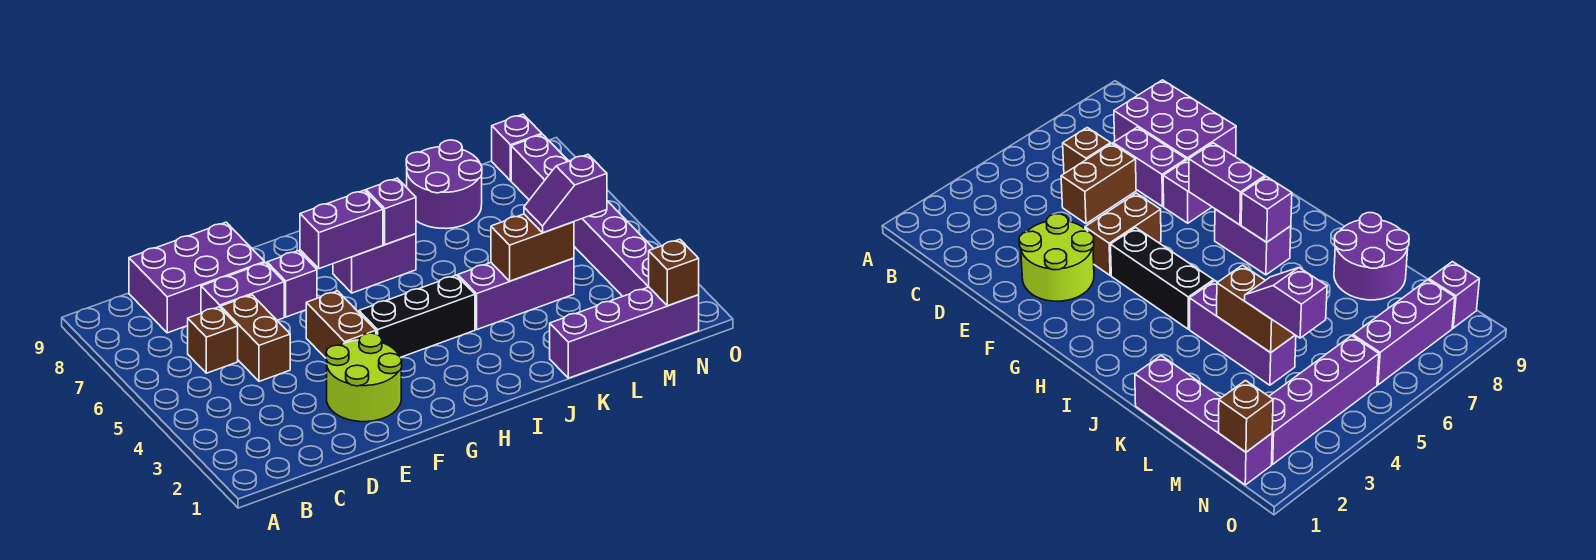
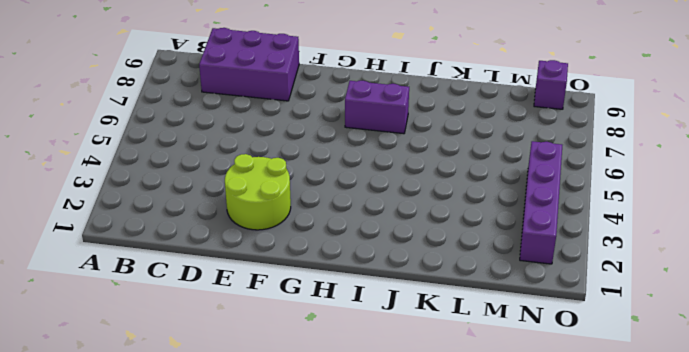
none -> brown 1x1 brick [188,307,238,373]
none -> brown 1x2 brick [221,295,290,381]
none -> purple 1x2 brick [201,263,284,320]

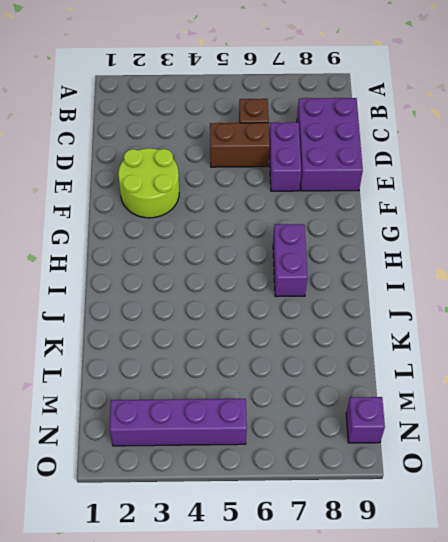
none -> brown 1x2 brick [306,291,376,358]
none -> purple 1x1 brick [267,251,317,317]
none -> black 1x3 brick [359,275,475,357]

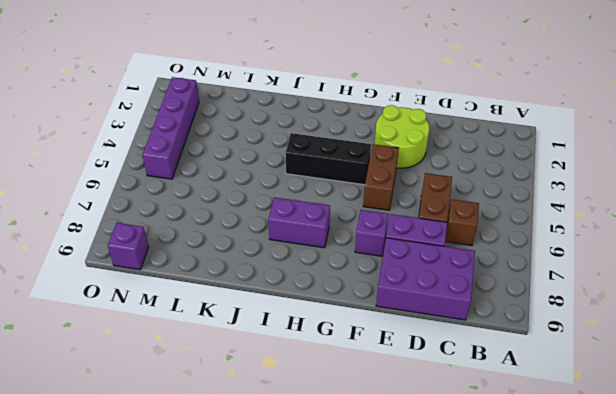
none -> purple 1x3 brick [458,258,574,329]
none -> purple 1x4 brick [550,287,699,378]
none -> purple 2x2 round brick [406,140,482,229]

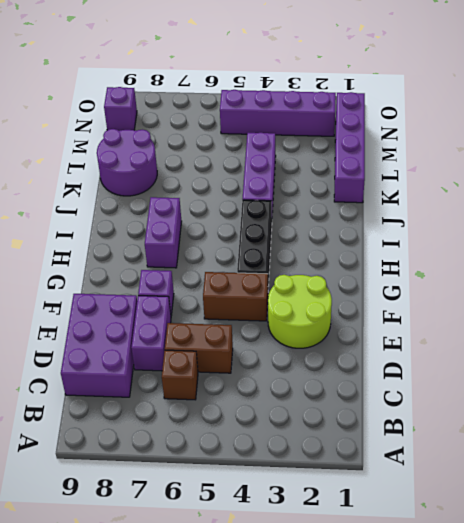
none -> purple 1x3 brick [511,134,568,200]
none -> purple 1x2 brick [300,190,383,269]
none -> purple 1x1 brick [366,178,416,245]

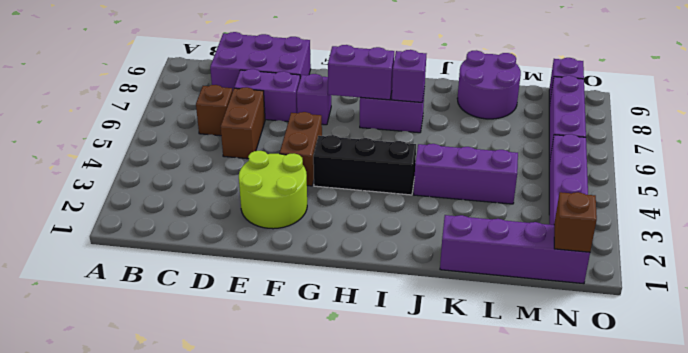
none -> brown 1x2 brick [491,214,574,281]
none -> purple 1x2 slope [524,155,607,233]

